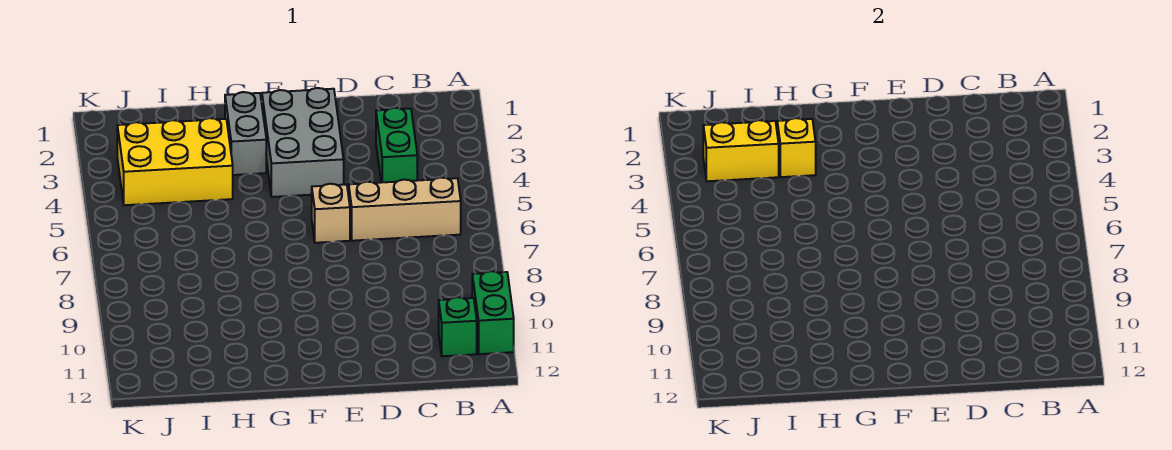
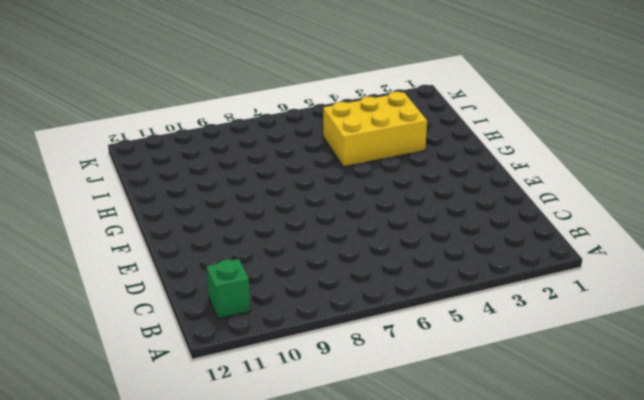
yellow 2x3 brick [323,92,427,167] -> yellow 2x3 brick turned to [117,118,233,205]
none -> green 1x2 brick [472,271,514,354]
none -> tan 1x3 brick [349,178,461,241]

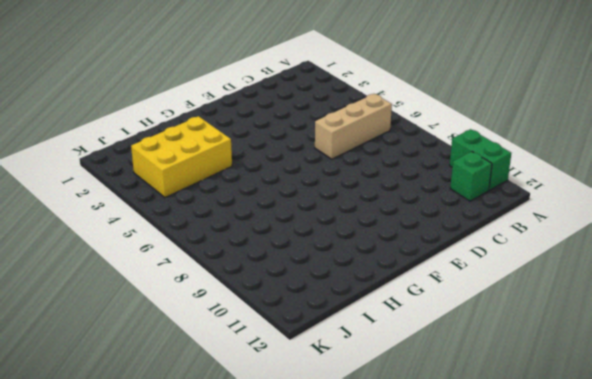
none -> green 1x2 brick [376,108,417,183]
none -> grey 2x3 brick [262,88,344,197]

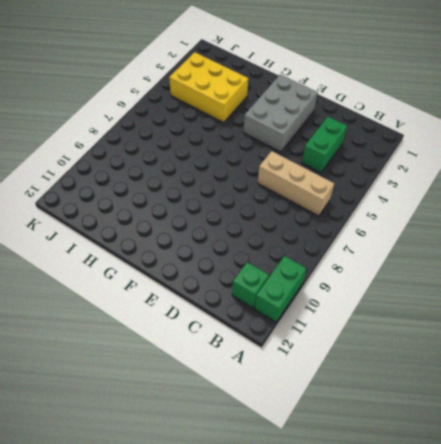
none -> tan 1x1 brick [312,184,350,243]
none -> grey 1x2 brick [225,92,266,175]

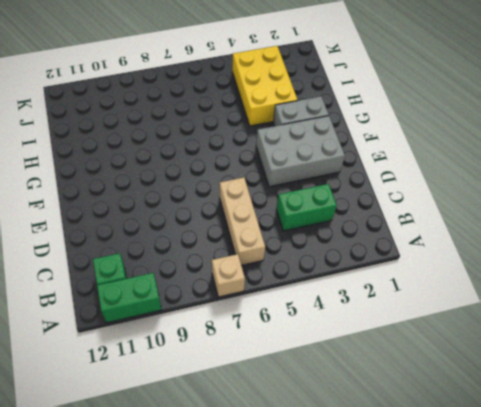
tan 1x1 brick [212,254,245,297] -> tan 1x1 brick moved to [312,184,350,243]
none -> yellow 1x1 brick [777,118,816,177]
none -> yellow 1x2 brick [703,120,779,181]

